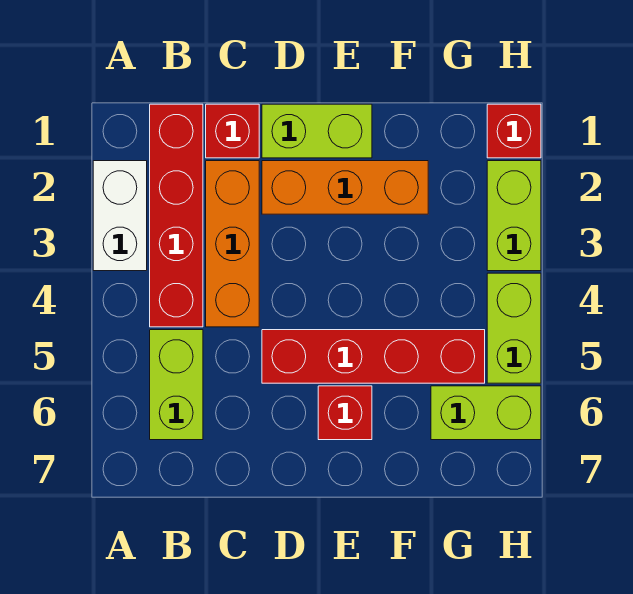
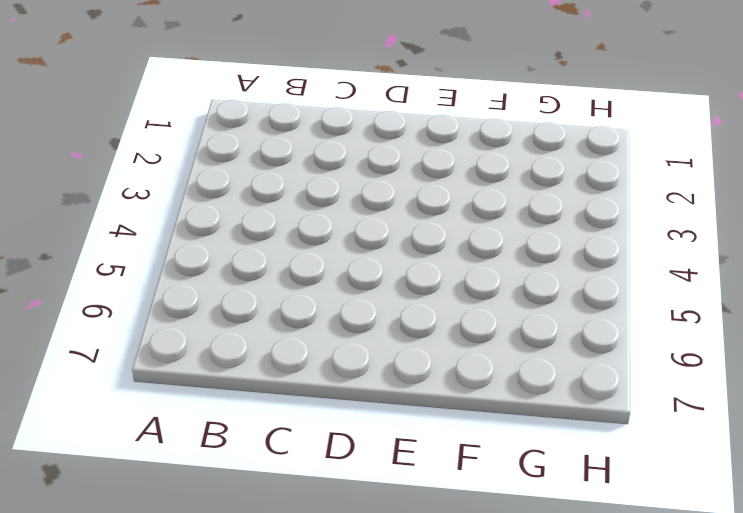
none -> white 1x2 brick [93,161,147,271]
none -> red 1x4 brick [150,104,203,327]
none -> lime 1x2 brick [150,330,203,440]

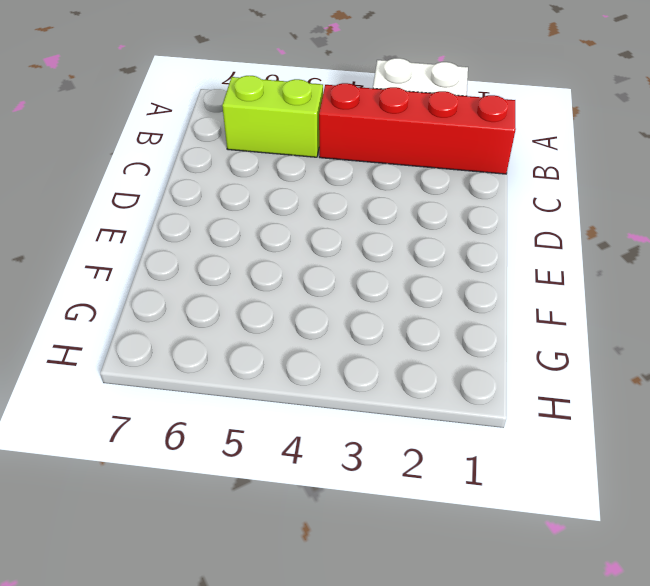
none -> red 1x1 brick [206,104,259,158]
none -> orange 1x3 brick [206,161,259,327]
none -> lime 1x2 brick [262,104,372,158]

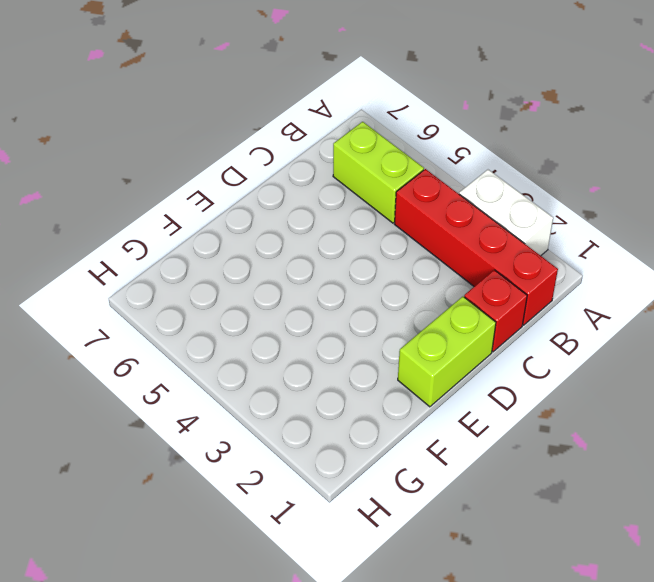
none -> orange 1x3 brick [206,161,259,327]
none -> orange 1x3 brick [262,161,428,214]
none -> red 1x4 brick [262,330,485,383]

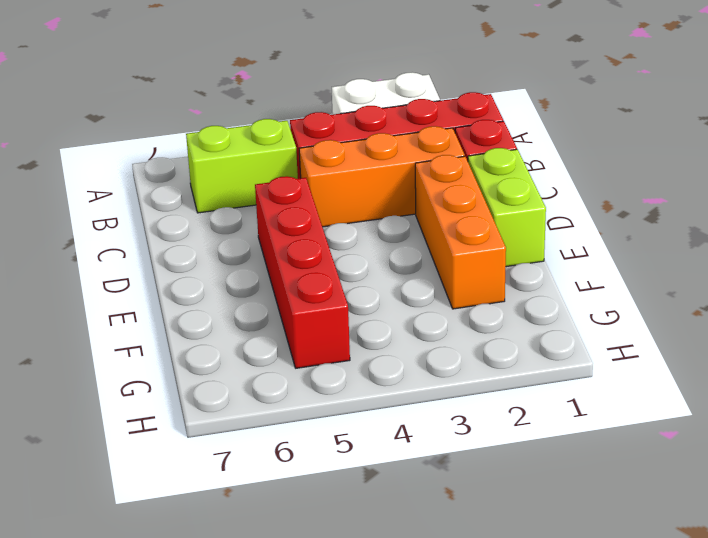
none -> red 1x1 brick [318,386,372,440]
none -> lime 1x2 brick [431,386,541,440]
none -> red 1x1 brick [487,104,541,158]

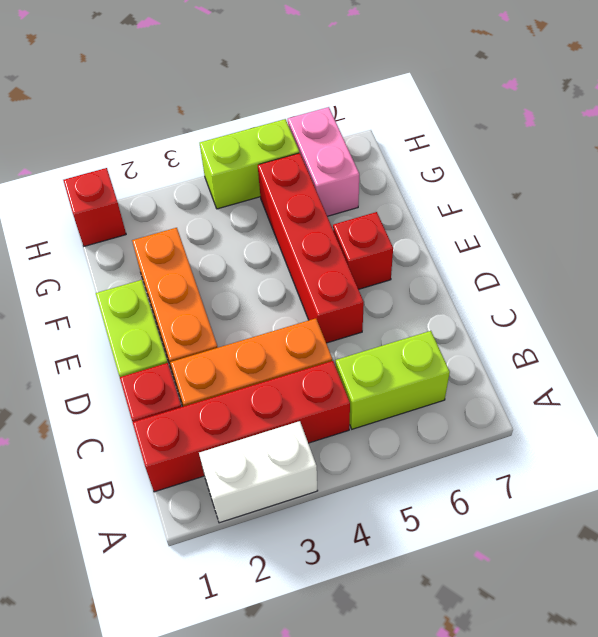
pink 1x2 brick [288,107,359,216] -> lime 1x2 brick [431,386,541,440]
none -> lime 1x2 brick [487,161,541,271]

